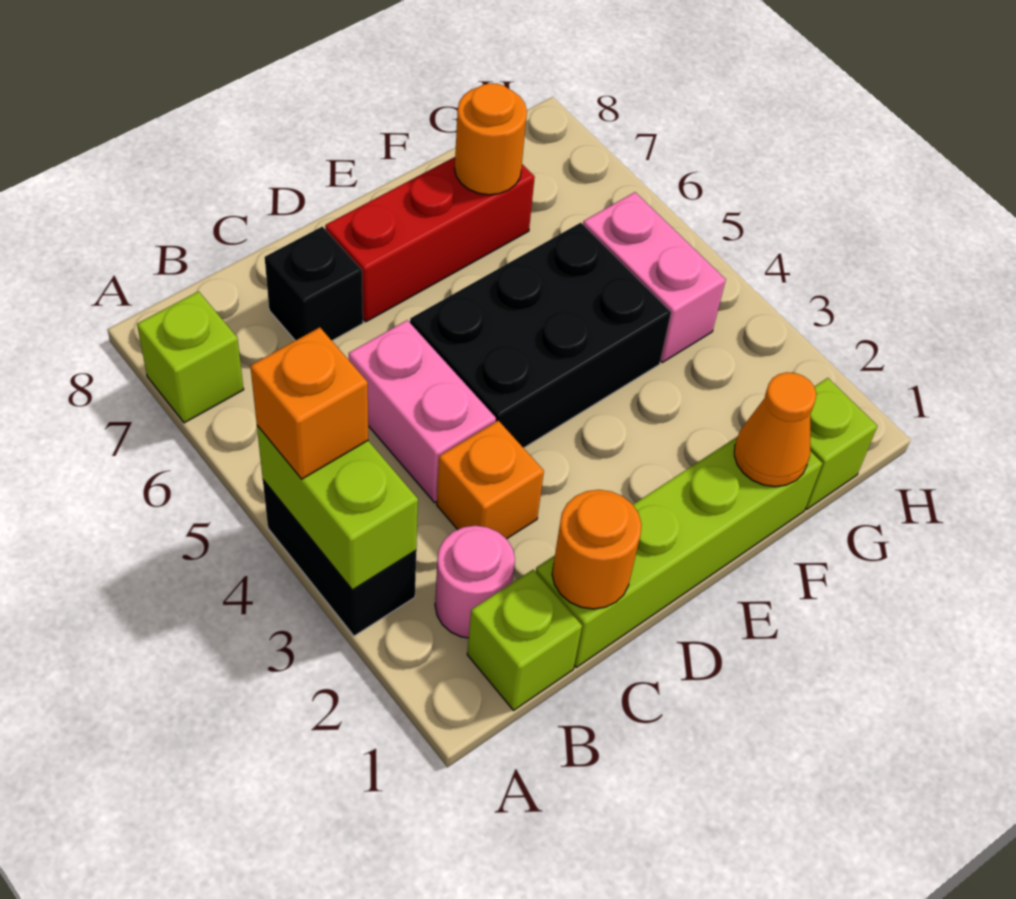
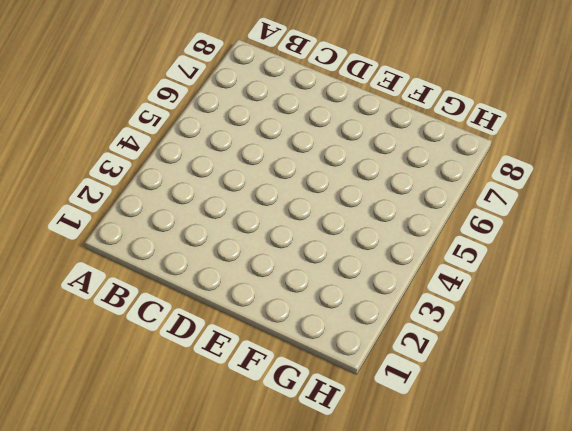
none -> black 1x2 brick [263,480,416,636]
none -> lime 1x1 brick [137,291,244,423]
none -> lime 1x1 brick [467,570,582,710]

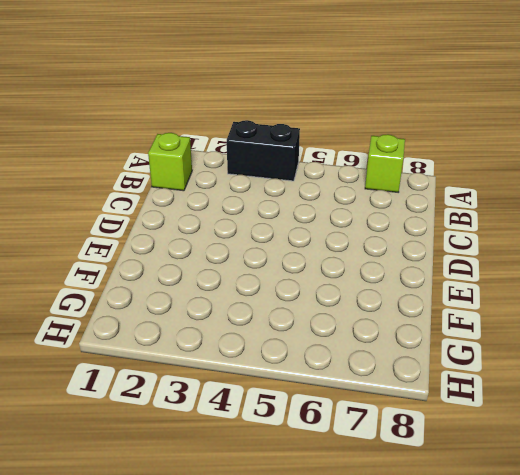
none -> pink 1x1 round brick [435,526,515,638]
none -> lime 1x4 brick [536,437,822,667]
none -> orange 1x1 brick [437,421,544,539]

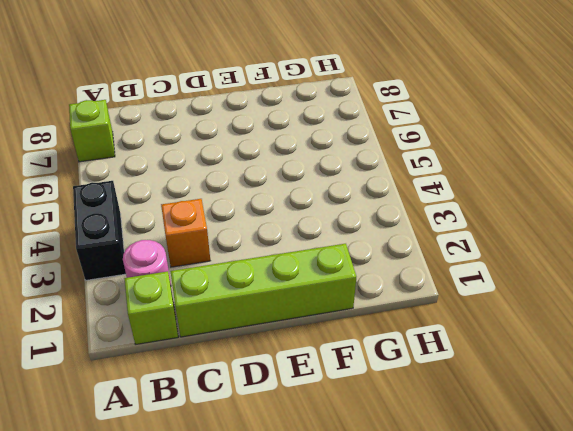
none -> pink 1x2 brick [349,320,496,503]
none -> black 1x1 brick [265,226,363,341]
none -> black 2x3 brick [410,223,671,448]

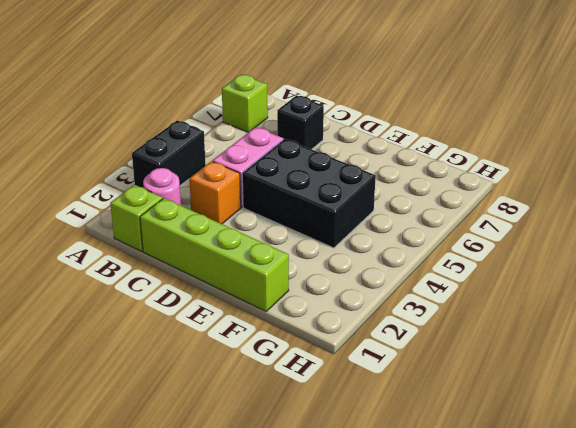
none -> red 1x3 brick [325,157,535,322]
none -> lime 1x1 brick [806,378,877,509]
none -> pink 1x2 brick [583,192,726,362]

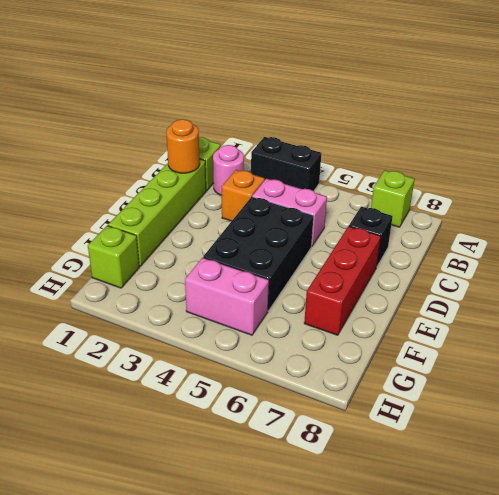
none -> lime 1x2 brick [257,426,418,590]
none -> orange 1x1 cone [734,372,816,487]
none -> orange 1x1 round brick [455,83,527,195]

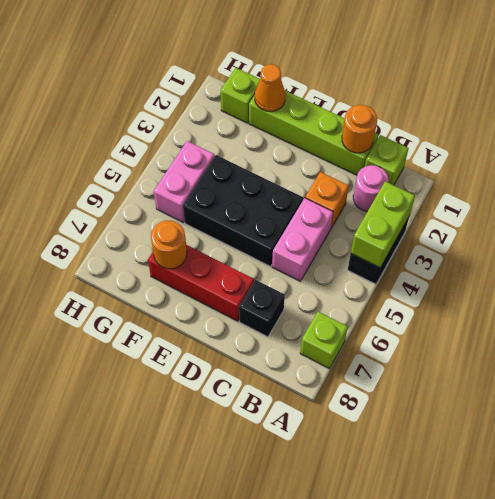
none -> orange 1x1 brick [250,327,368,479]

